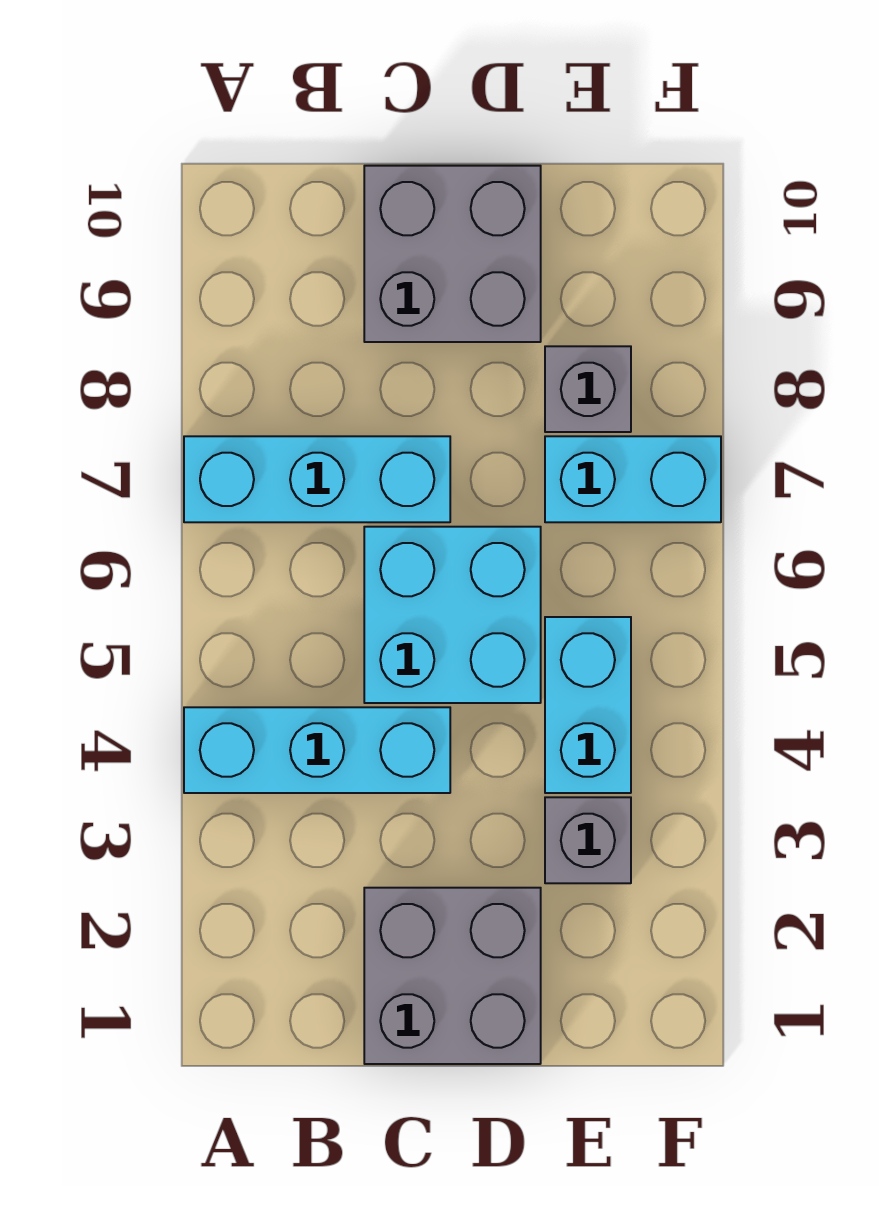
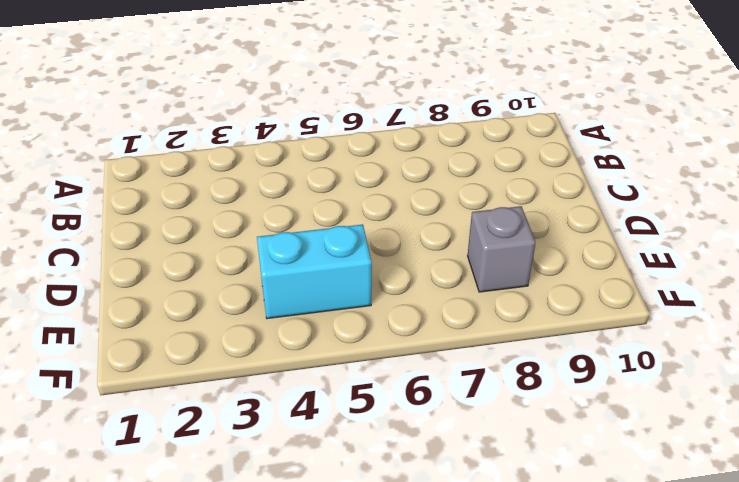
none -> cyan 1x3 brick [184,707,450,793]
none -> cyan 1x3 brick [184,436,450,522]

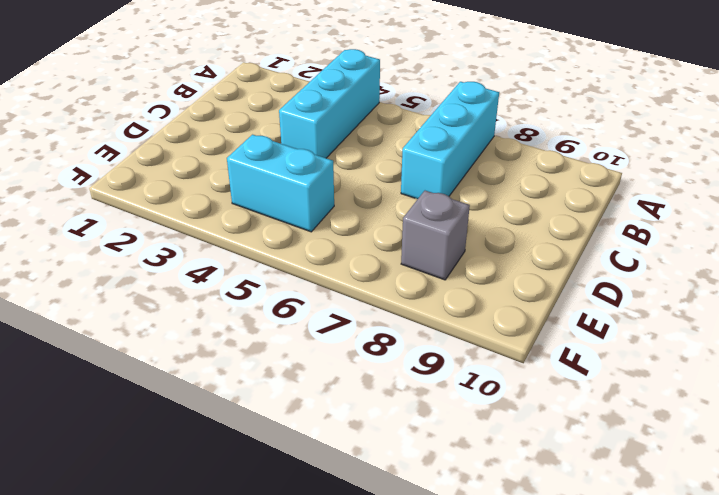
none -> grey 2x2 brick [364,888,541,1064]
none -> cyan 2x2 brick [364,527,541,703]

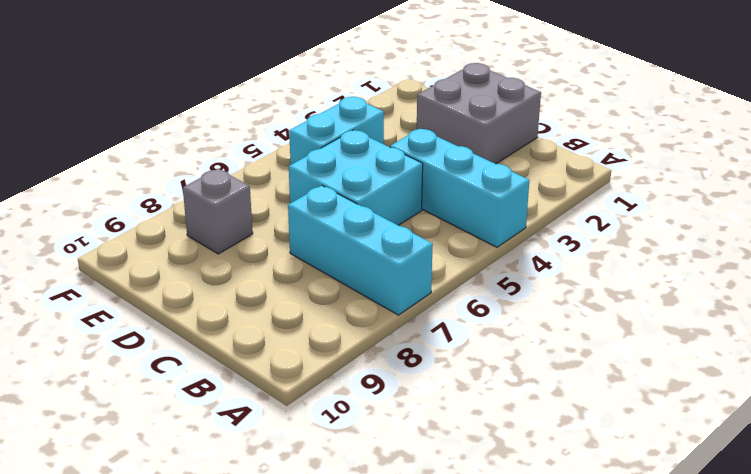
none -> grey 2x2 brick [364,166,541,342]
none -> grey 1x1 brick [545,797,631,883]

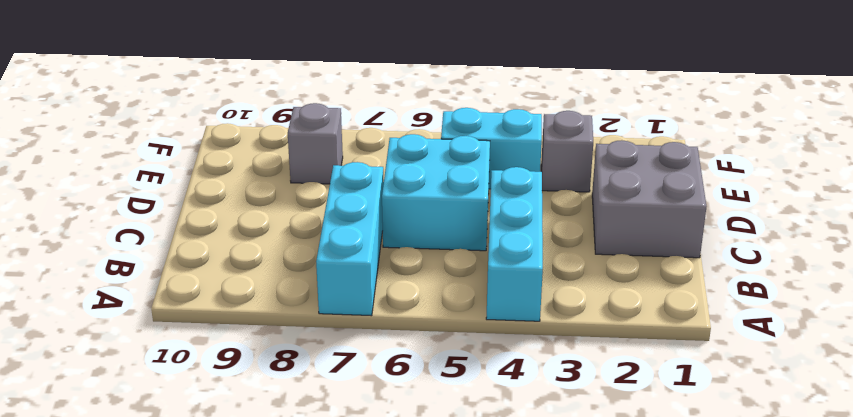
none -> grey 2x2 brick [364,166,541,342]
none -> cyan 1x2 brick [545,436,721,522]

